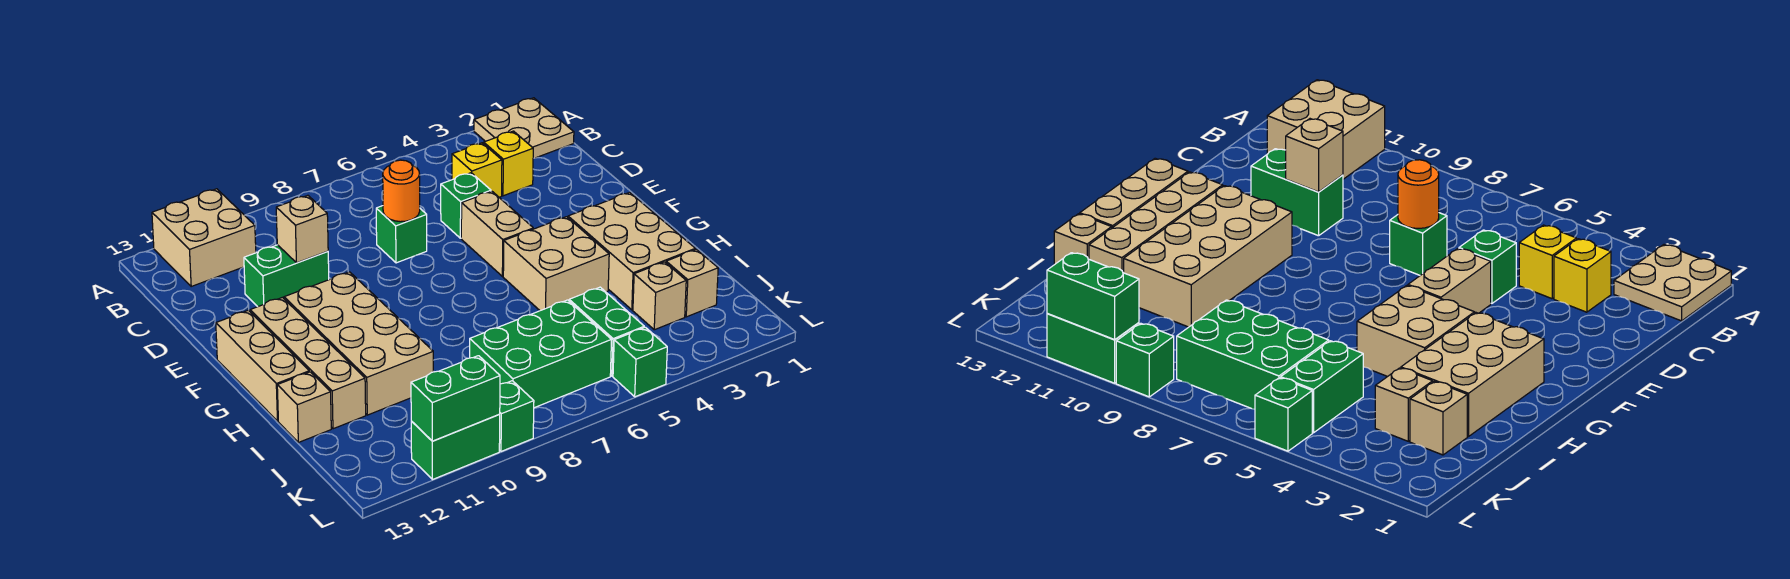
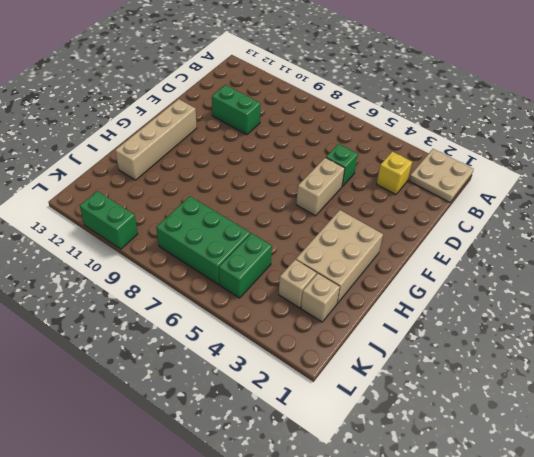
none -> tan 2x2 brick [152,189,256,286]
none -> yellow 1x1 brick [452,143,502,197]
none -> green 1x1 brick [376,206,427,263]

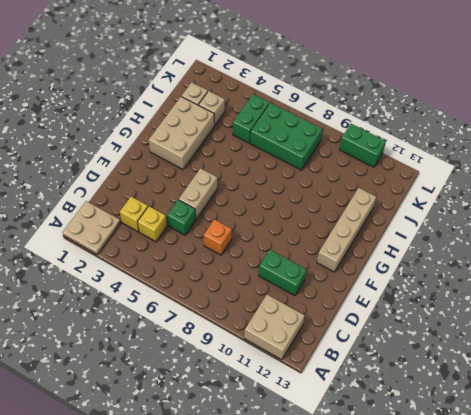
orange 1x1 brick [204,219,232,255] -> green 1x1 brick [376,206,427,263]
none -> tan 2x4 brick [284,272,433,415]
none -> tan 1x3 brick [216,310,309,421]
none -> tan 2x2 brick [503,217,609,311]

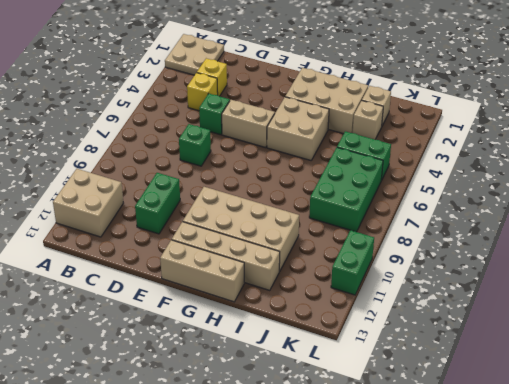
none -> tan 1x1 brick [277,372,331,442]
none -> green 1x1 brick [613,327,667,397]
none -> green 1x1 brick [499,381,534,451]

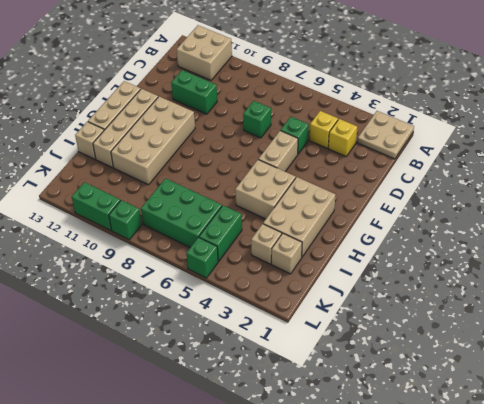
none -> orange 1x1 round brick [383,160,420,222]
none -> tan 1x1 brick [276,195,328,263]
none -> green 1x2 brick [411,356,500,441]

